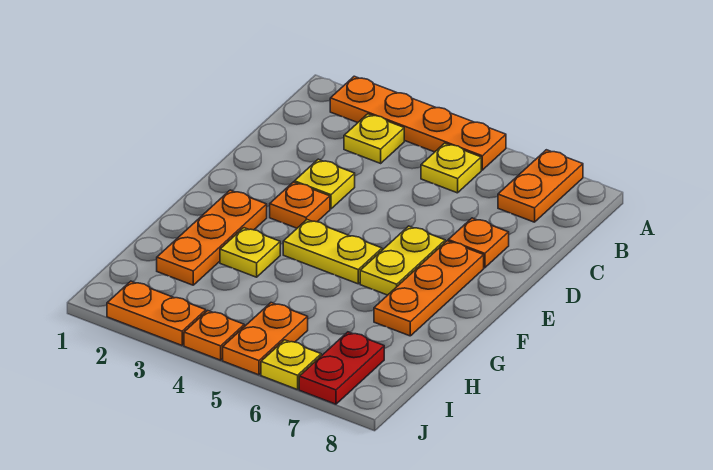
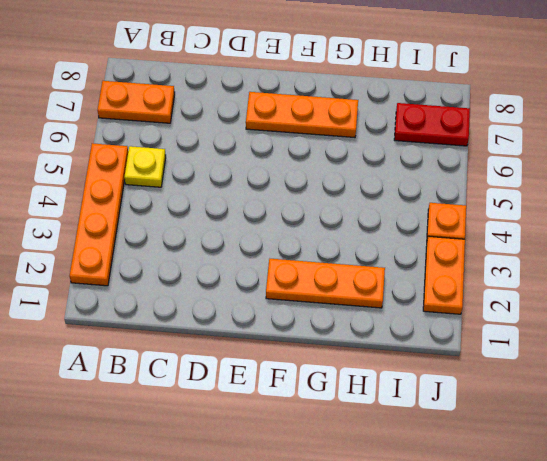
none -> yellow 1x1 plate [344,114,404,163]
none -> yellow 1x1 plate [294,159,355,209]
none -> orange 1x1 plate [448,218,509,268]

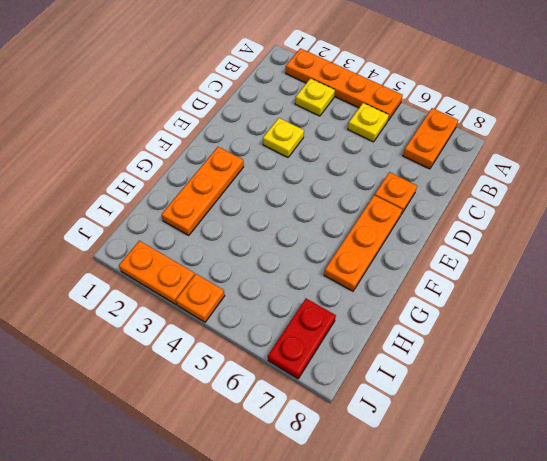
none -> orange 1x1 plate [270,182,330,228]
none -> yellow 1x2 plate [360,226,445,295]
none -> yellow 1x2 plate [283,220,382,284]

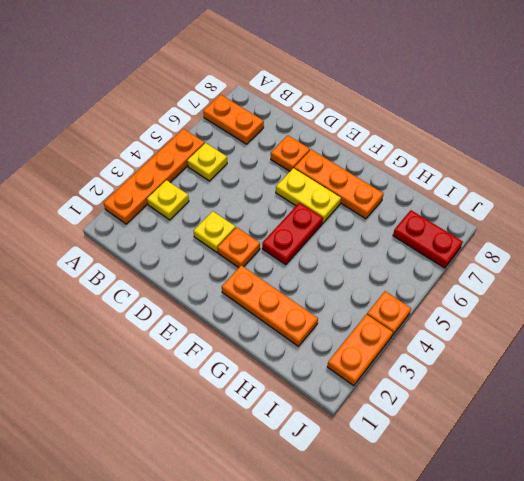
red 1x2 plate [262,203,323,265] -> yellow 1x2 plate [283,220,382,284]
none -> yellow 1x1 plate [220,228,280,277]
none -> orange 1x2 plate [223,303,308,375]
none -> yellow 1x1 plate [261,340,321,390]

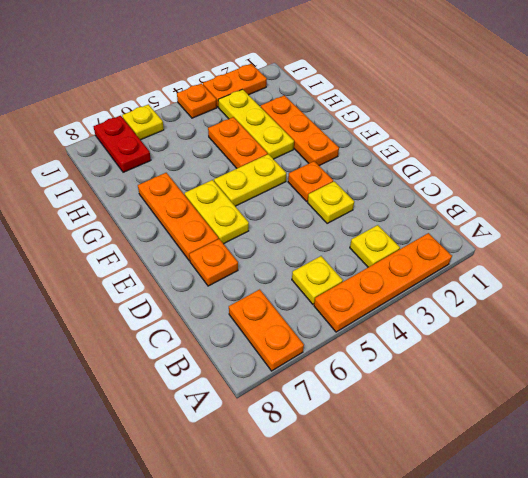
yellow 1x3 plate [218,89,294,159] -> yellow 1x1 plate [220,228,280,277]
orange 1x2 plate [208,117,268,168] -> orange 1x2 plate moved to [223,303,308,375]

